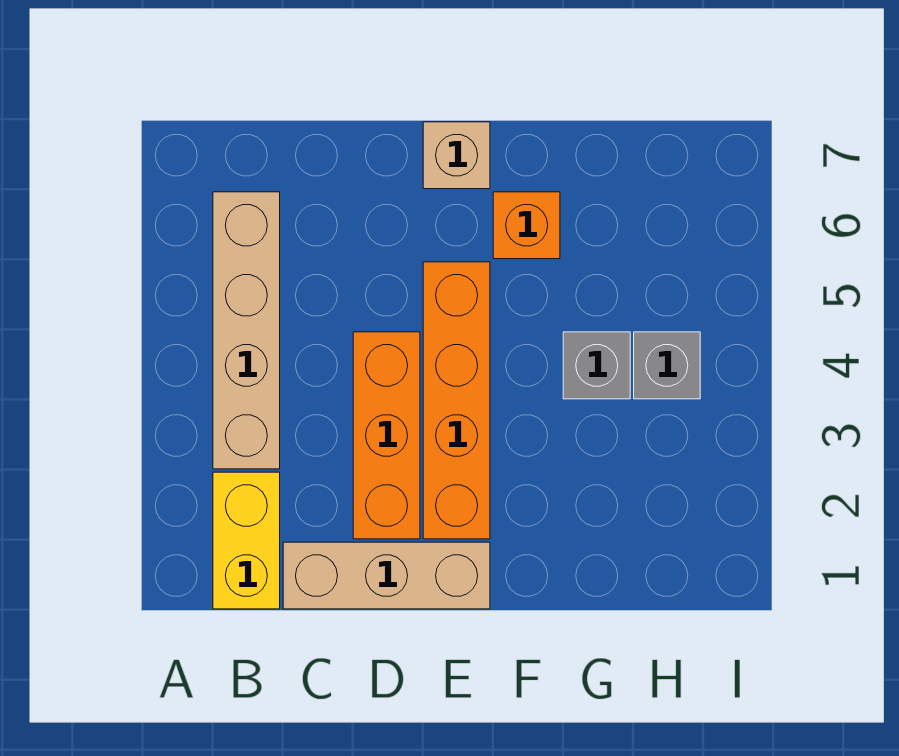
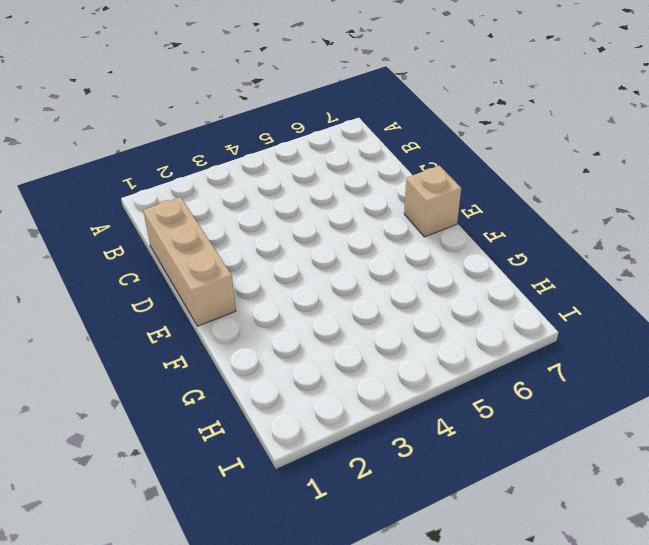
none -> yellow 1x2 brick [213,472,280,609]
none -> tan 1x4 brick [213,192,280,469]

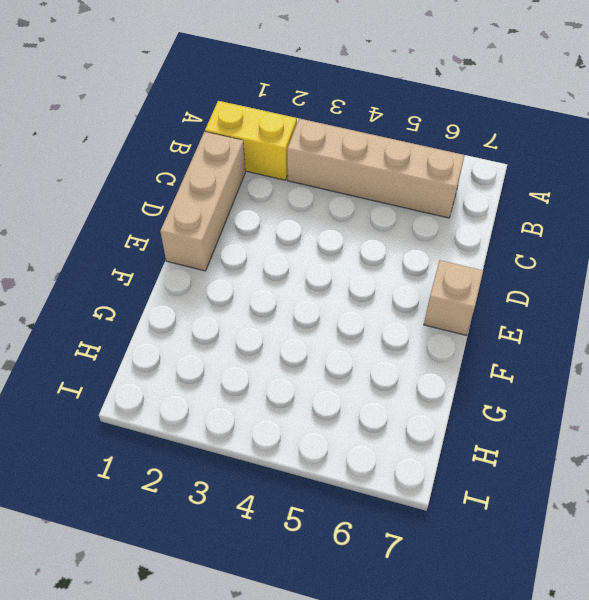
none -> orange 1x3 brick [353,332,420,539]
none -> orange 1x4 brick [423,262,490,539]

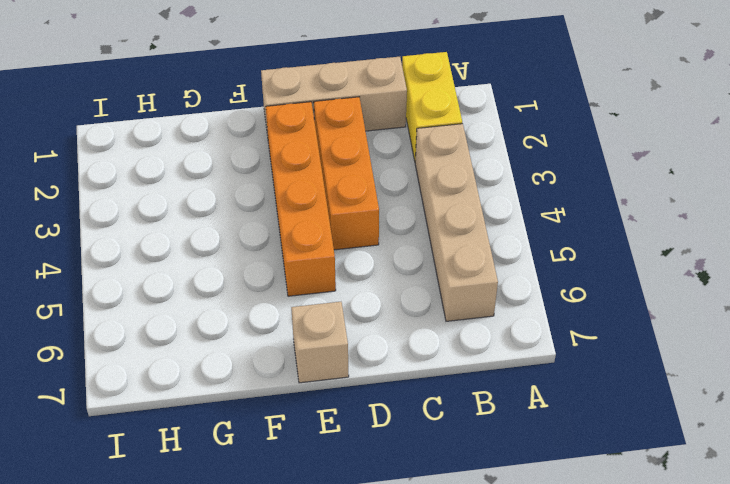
none -> orange 1x1 brick [493,192,560,259]
none -> grey 1x1 brick [563,332,630,399]

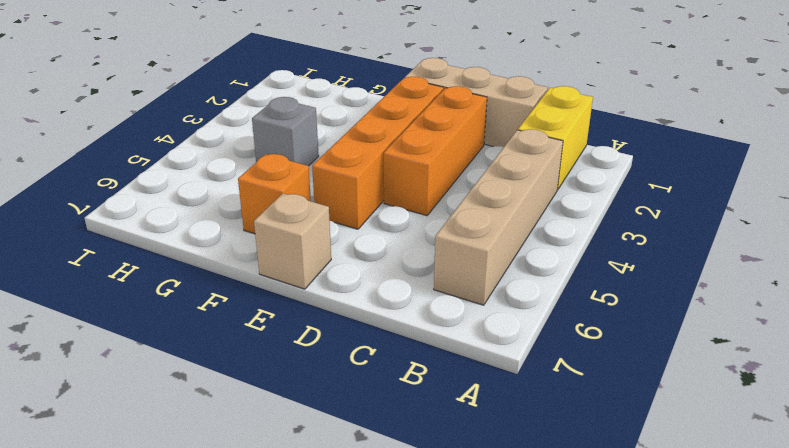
none -> grey 1x1 brick [634,332,700,399]

